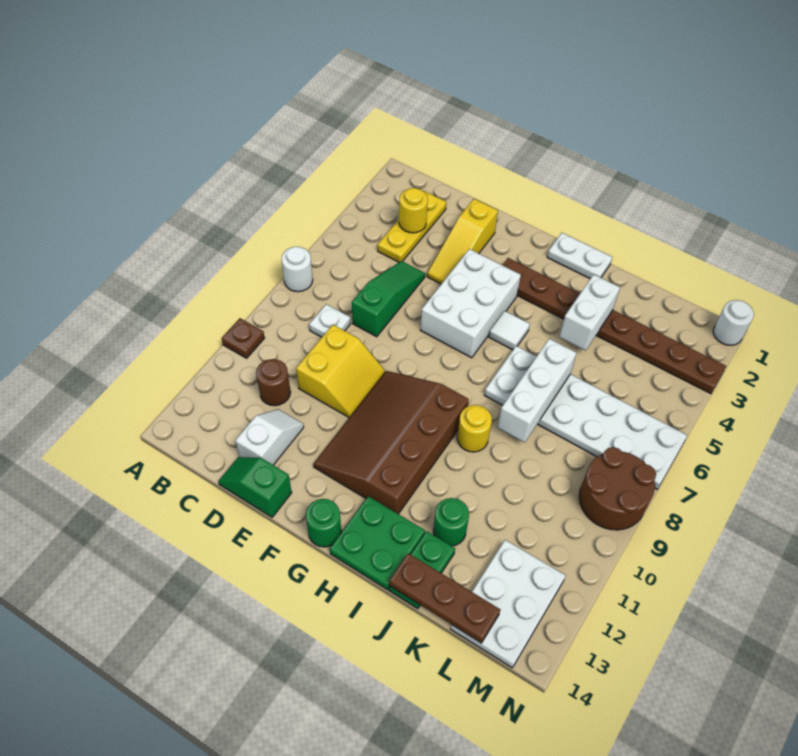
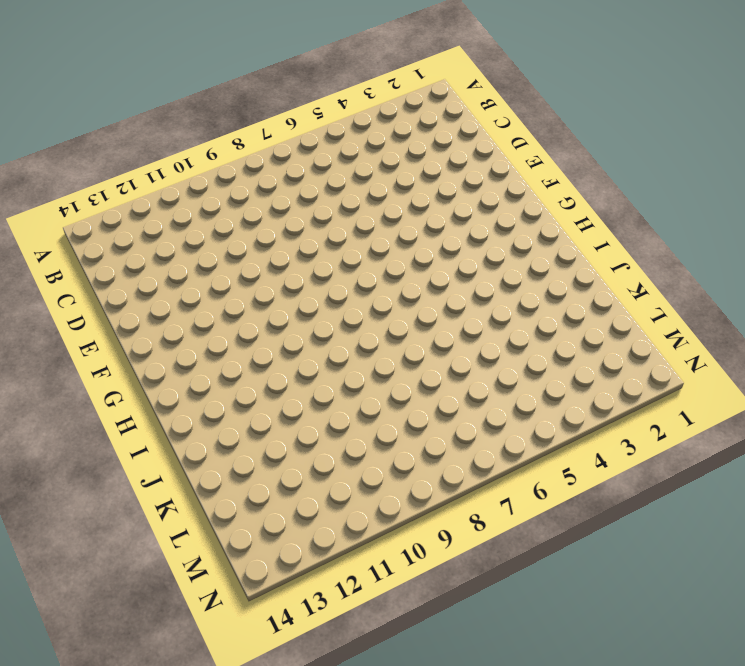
none -> white 1x1 round brick [282,247,313,292]
none -> brown 1x1 plate [222,318,265,358]
none -> yellow 1x3 plate [378,191,447,262]

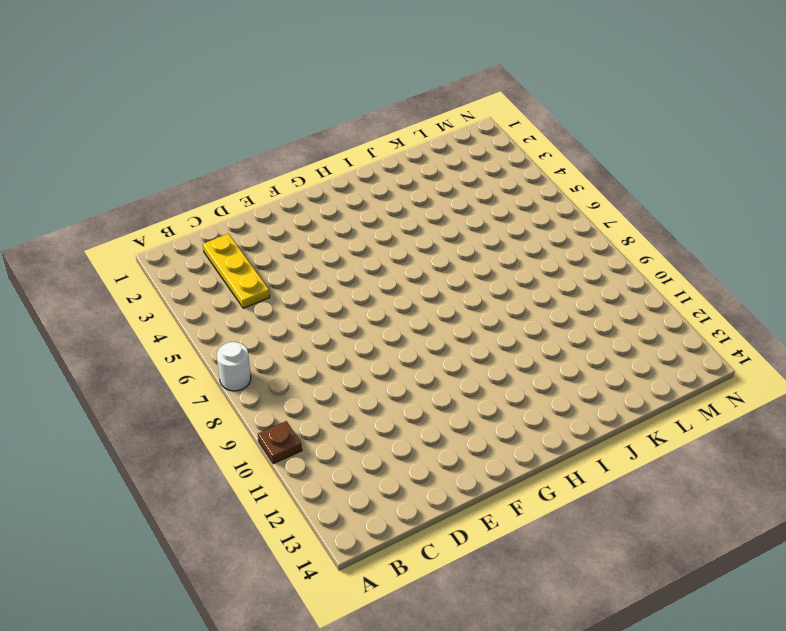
none -> white 1x1 plate [309,304,351,337]
none -> brown 1x1 round brick [256,359,290,406]
none -> green 1x3 slope [352,261,425,337]

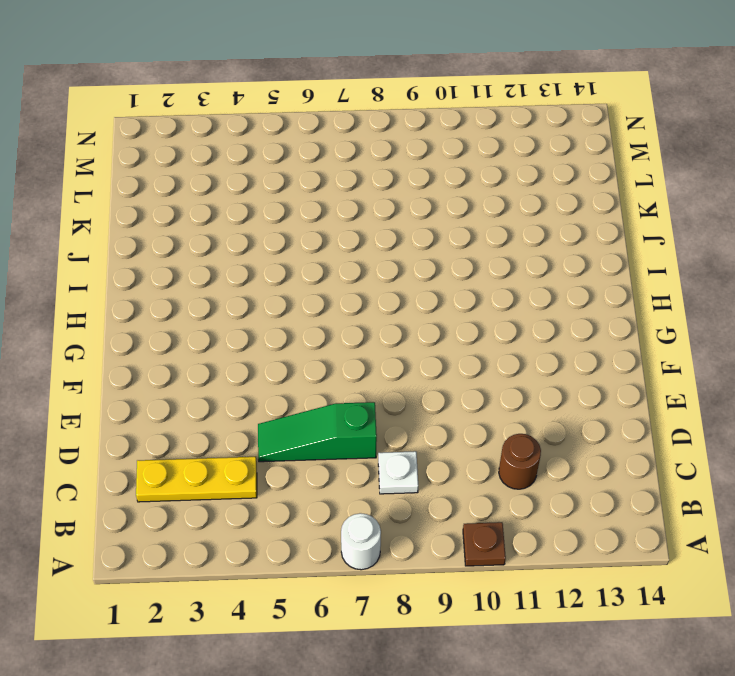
none -> yellow 2x2 slope [296,325,385,418]
none -> white 1x2 slope [235,409,304,465]
none -> green 1x2 slope [218,457,292,517]

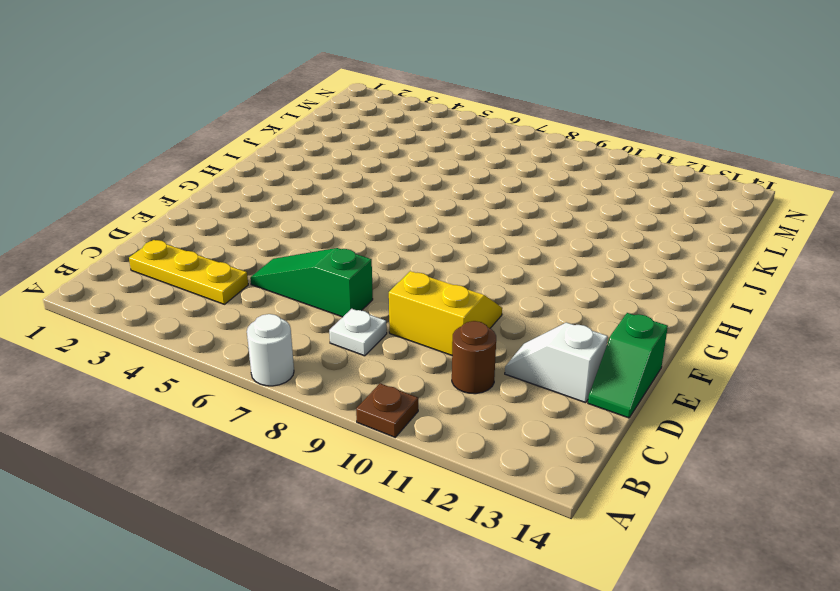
none -> yellow 1x3 slope [427,199,498,284]
none -> white 2x3 brick [421,249,521,358]
none -> brown 3x4 slope [313,371,469,514]

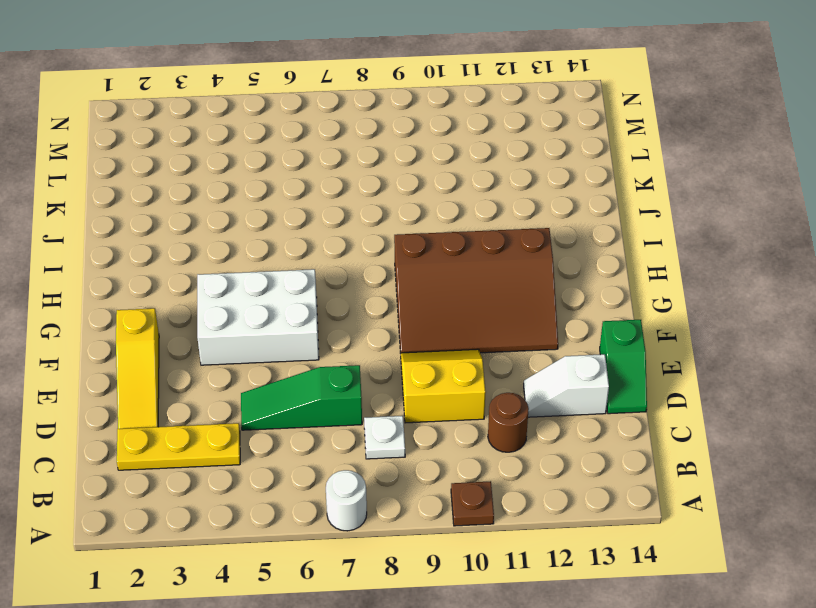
yellow 1x3 slope [116,308,159,429] -> yellow 1x3 slope turned to [427,199,498,284]
none -> brown 1x8 plate [503,258,726,394]
none -> green 1x1 round brick [306,499,341,547]
none -> white 1x2 plate [547,233,612,279]

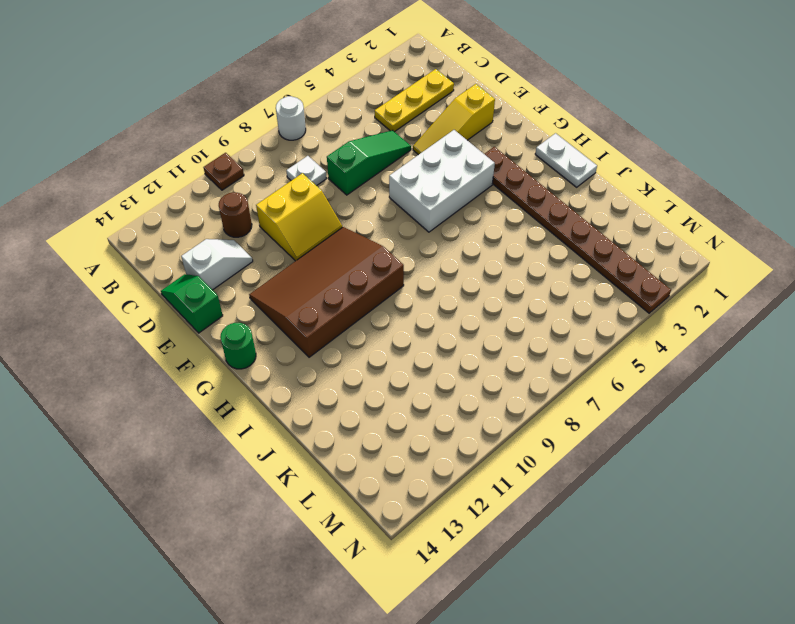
none -> white 1x1 tile [489,311,530,350]
none -> green 2x2 plate [330,496,425,590]
none -> white 2x6 plate [485,346,687,489]

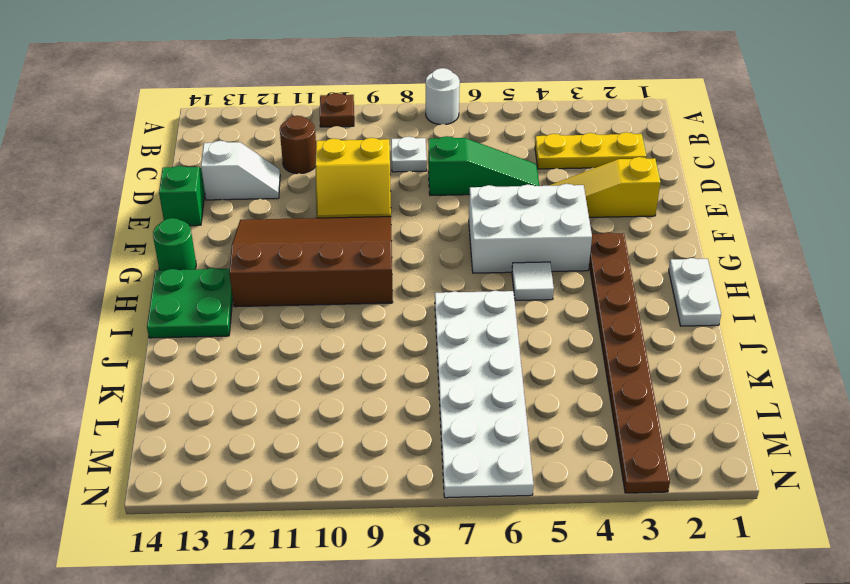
none -> yellow 1x1 round brick [457,405,492,452]
none -> green 1x1 round brick [433,498,469,546]
none -> green 1x2 plate [389,531,455,609]

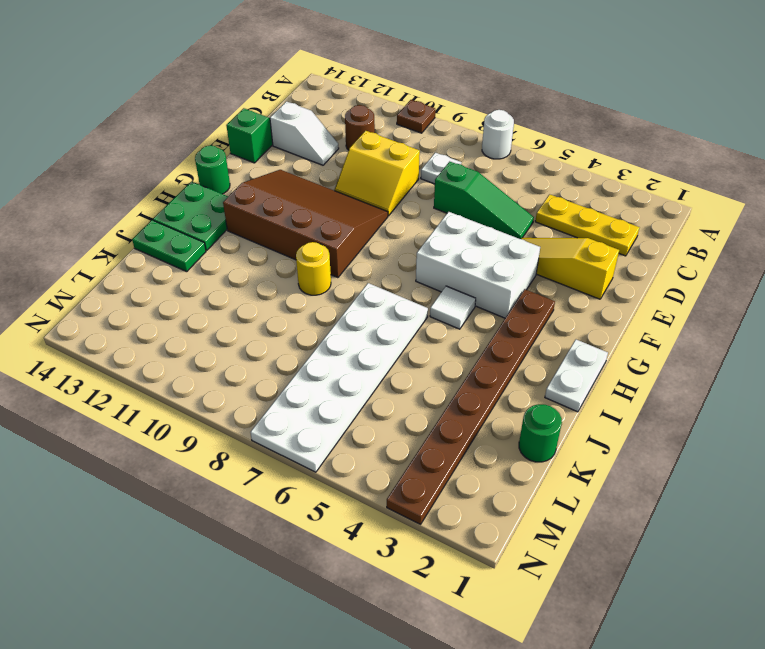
green 1x1 round brick [519,404,562,462] -> green 1x1 round brick moved to [433,498,469,546]
none -> white 2x3 plate [450,540,566,668]
none -> brown 2x2 round brick [579,447,656,530]
none -> white 1x1 round brick [713,300,754,345]

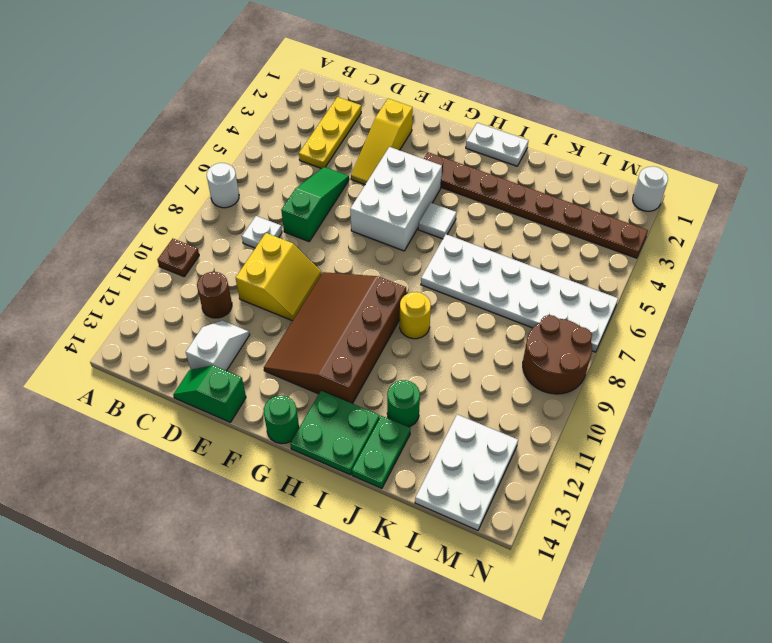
none -> yellow 1x1 round brick [399,188,428,233]
none -> white 1x2 brick [560,274,620,351]
none -> white 1x3 brick [498,339,576,443]

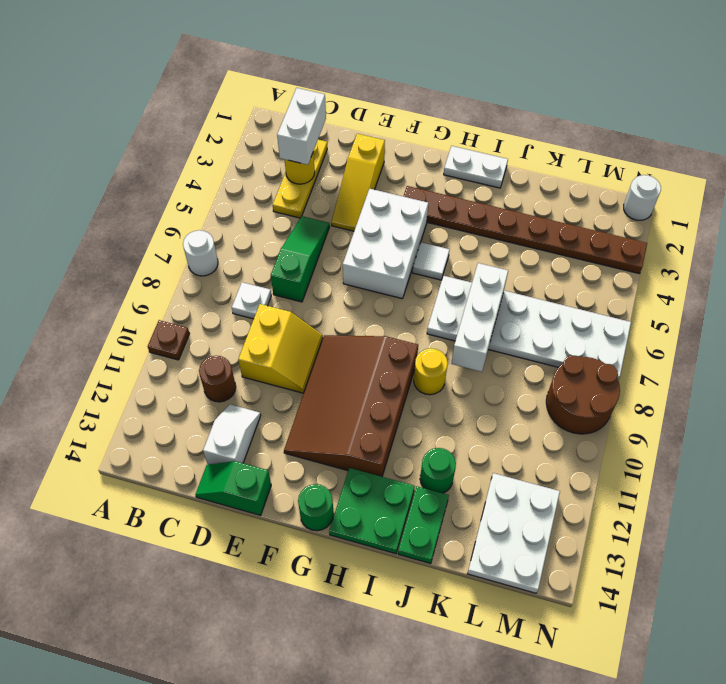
white 1x2 brick [277,88,326,165] -> white 1x2 brick moved to [560,274,620,351]
none -> brown 1x3 plate [389,553,500,643]

